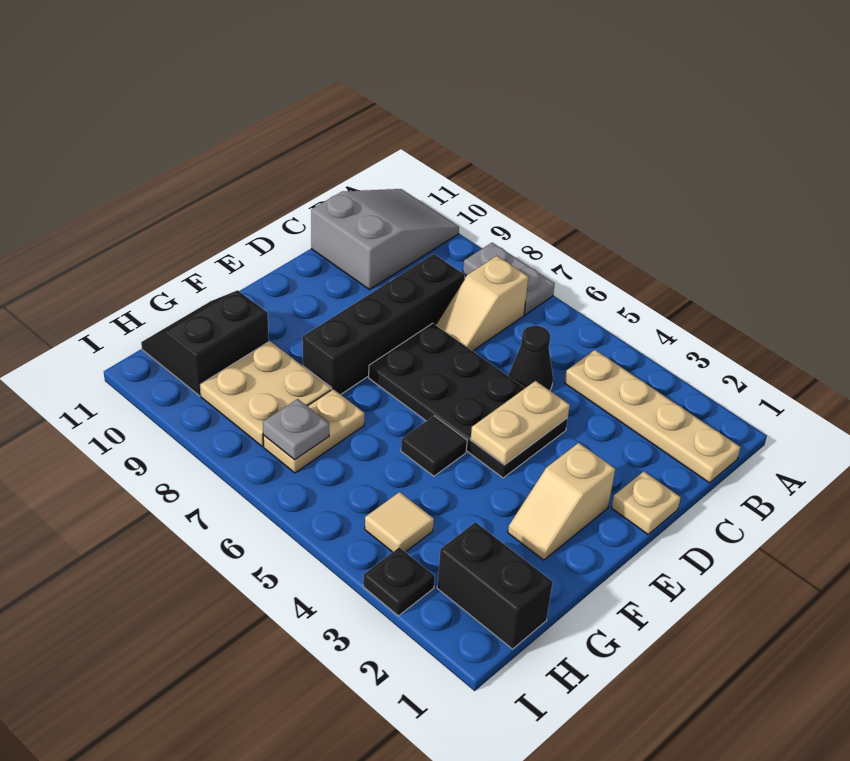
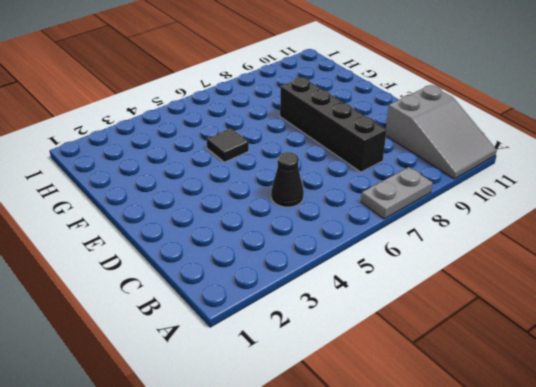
none -> tan 1x4 plate [565,350,741,483]
none -> tan 1x2 slope [436,256,528,351]
none -> tan 1x1 plate [612,471,681,534]

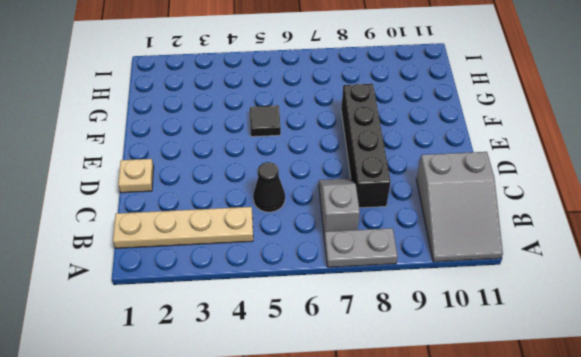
grey 1x2 slope [319,178,360,237] -> tan 1x2 slope [436,256,528,351]
none -> black 2x4 plate [369,323,568,478]
none -> tan 1x2 slope [508,443,615,560]
none -> tan 1x2 plate [263,389,364,473]

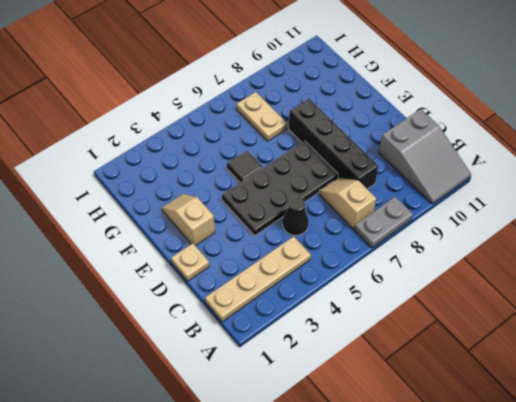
none -> tan 2x2 plate [200,341,332,446]
none -> black 2x2 slope [141,290,269,396]
none -> black 1x2 brick [437,522,553,649]

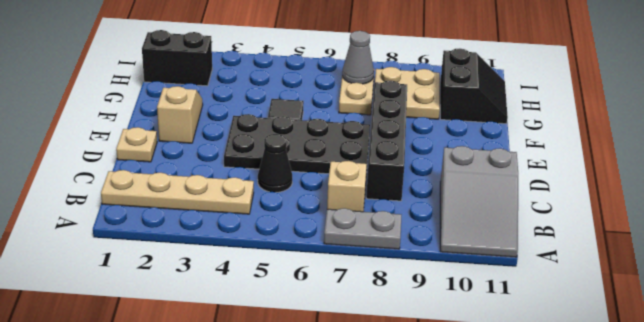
grey 1x1 cone [342,31,374,84] -> grey 1x1 plate [263,399,329,460]
none -> tan 1x1 tile [365,492,434,552]
none -> black 1x1 plate [363,547,435,616]
none -> tan 1x2 plate [471,381,570,465]

